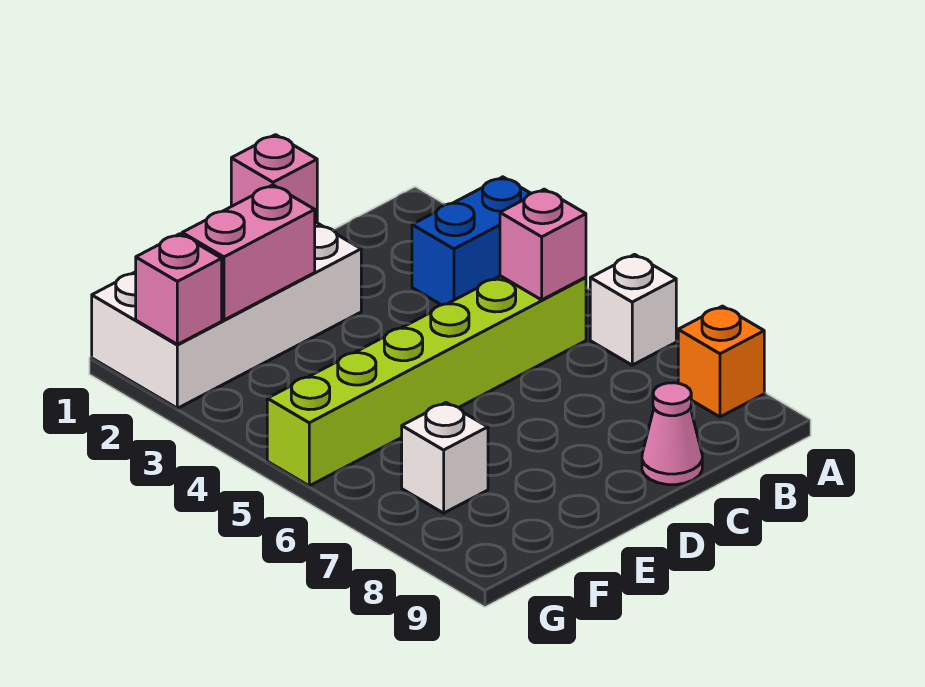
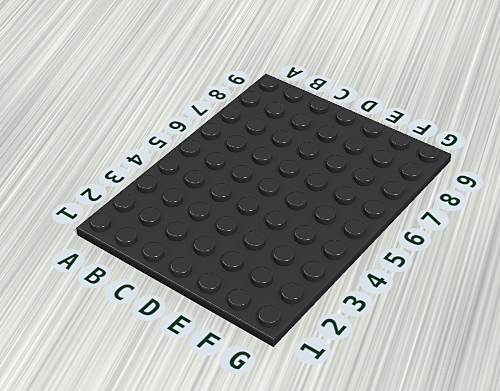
none -> blue 1x2 brick [412,177,531,305]
none -> white 1x1 brick [590,254,676,365]

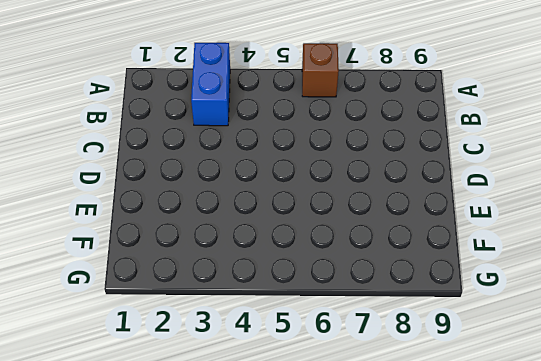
brown 1x1 brick [302,43,339,97] -> white 1x1 brick [590,254,676,365]
none -> orange 1x1 brick [678,306,764,417]
none -> lime 1x6 brick [267,276,586,486]

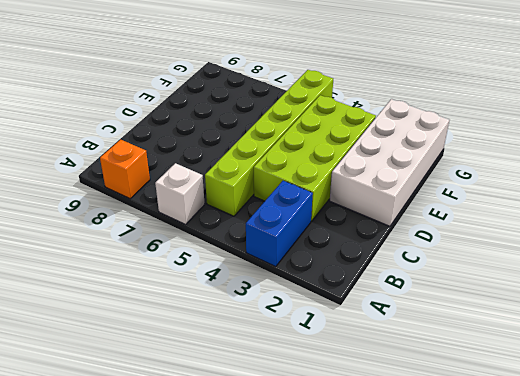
lime 2x4 brick [254,95,376,221] -> none
none -> pink 1x1 cone [642,383,702,485]
none -> white 1x1 brick [402,403,488,513]

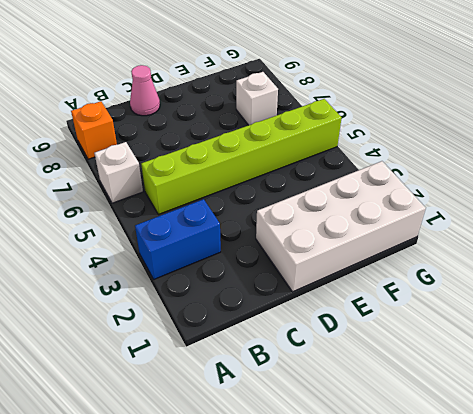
none -> pink 1x1 brick [500,189,586,300]
none -> pink 1x1 brick [231,135,317,223]

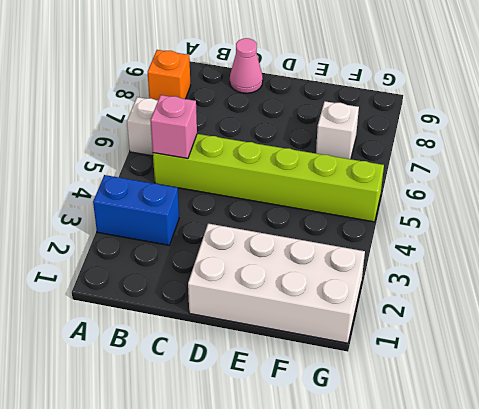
none -> pink 1x1 brick [231,135,317,223]
none -> pink 1x2 brick [182,185,315,320]

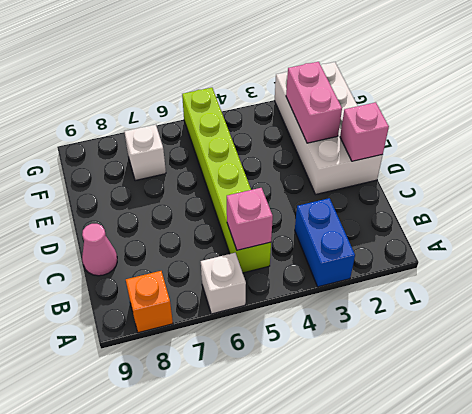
none -> pink 1x1 brick [136,234,222,345]

